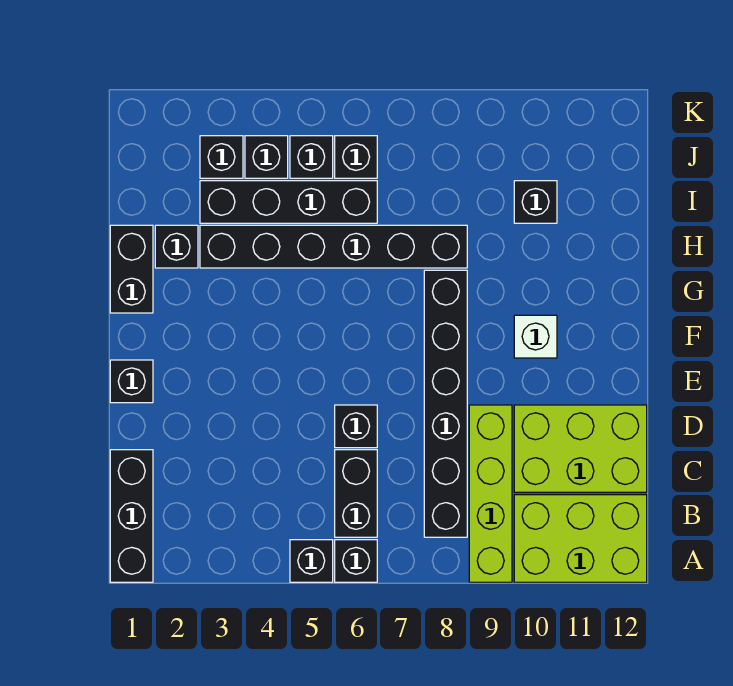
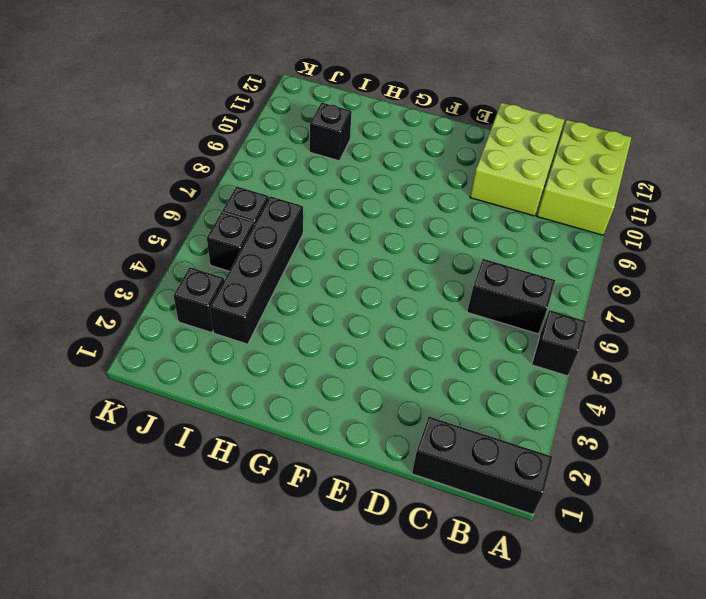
none -> black 1x1 brick [335,540,377,582]
none -> lime 1x4 brick [469,405,512,582]
none -> black 1x6 brick [424,270,467,537]

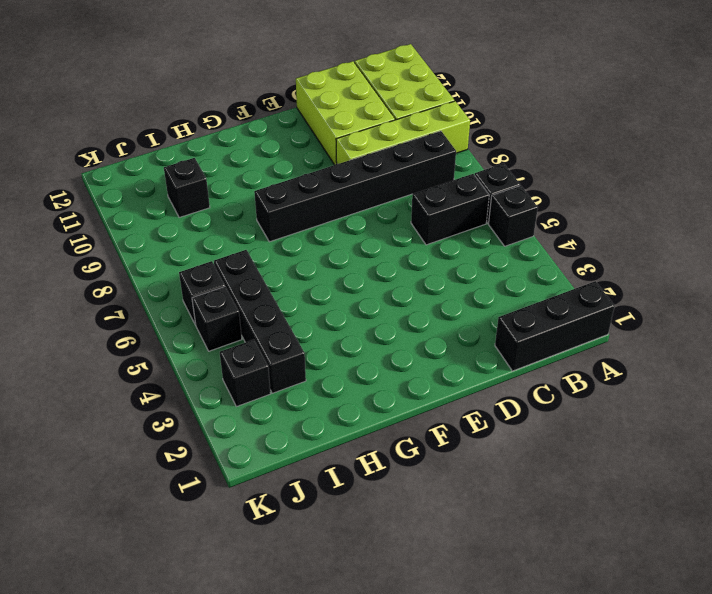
none -> black 1x1 brick [335,405,377,448]
none -> black 1x1 brick [110,360,153,403]
none -> white 1x1 brick [514,315,557,358]

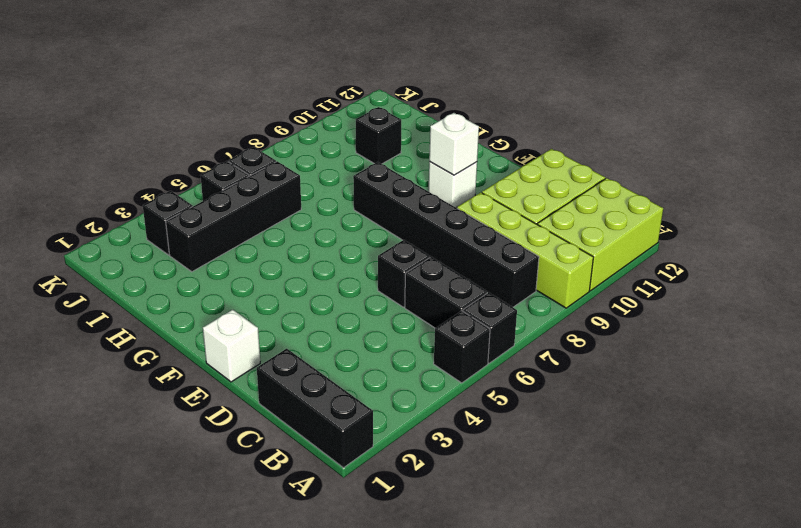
white 1x1 brick [203,310,260,382] -> black 1x1 brick [110,360,153,403]
white 1x1 brick [429,113,479,175] -> none
none -> black 1x2 brick [110,225,153,313]
none -> black 1x1 brick [155,225,198,268]
none -> black 1x6 brick [200,225,467,268]

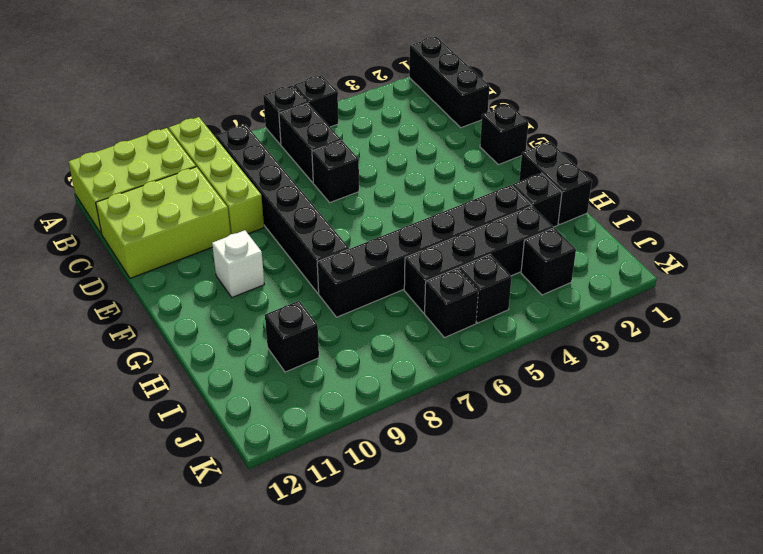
none -> black 1x1 brick [245,136,288,178]

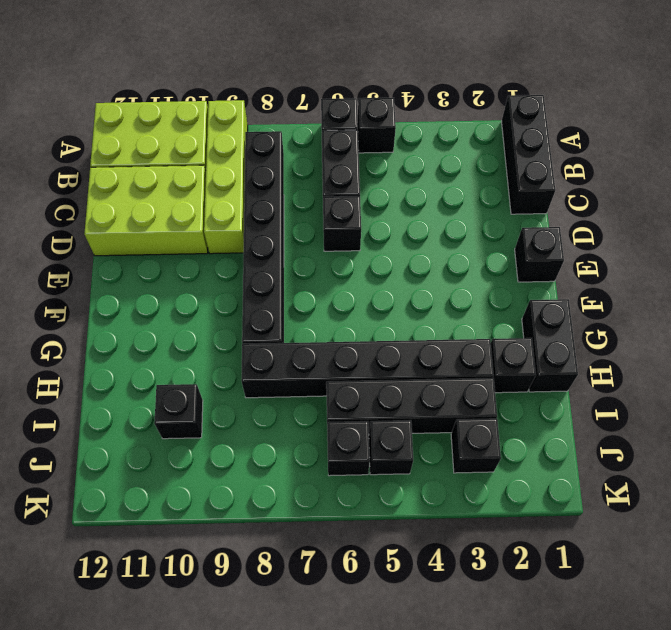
none -> white 1x1 brick [514,315,557,358]
none -> black 1x1 brick [245,136,288,178]

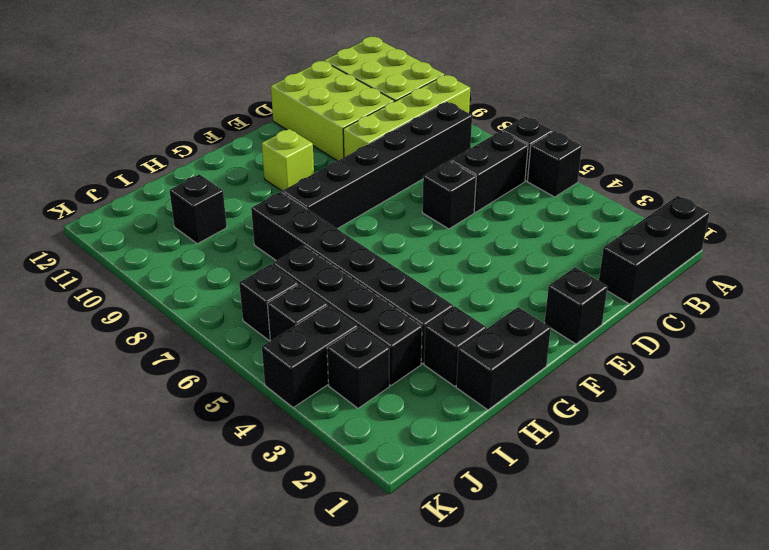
lime 1x1 brick [262,129,314,191] -> white 1x1 brick [514,315,557,358]
black 1x2 brick [262,305,358,408] -> black 1x1 brick [245,136,288,178]

